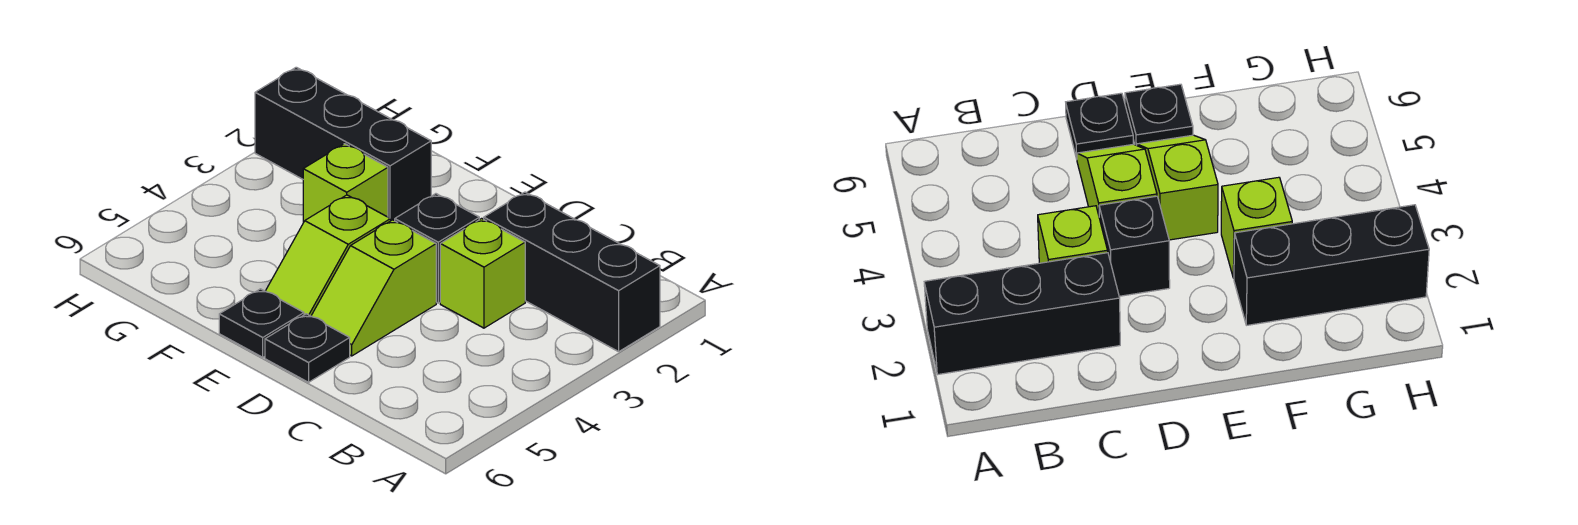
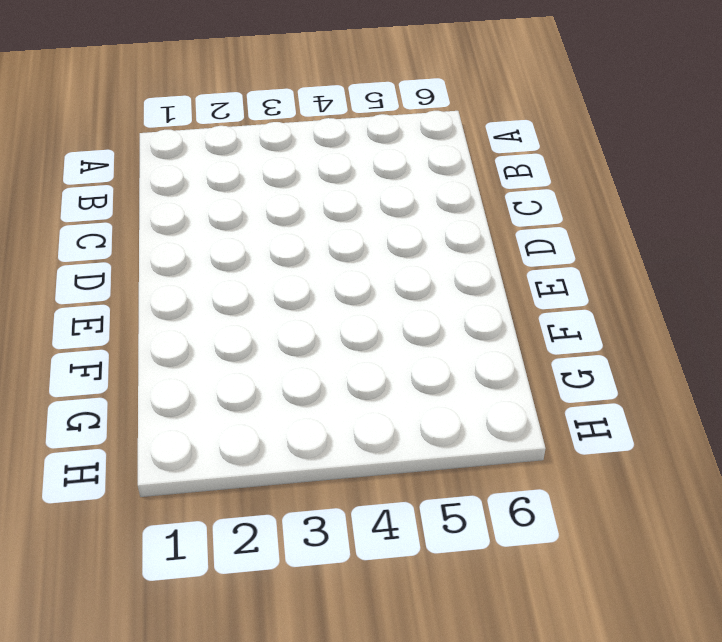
none -> black 1x3 brick [484,192,660,352]
none -> lime 1x1 brick [440,218,525,328]

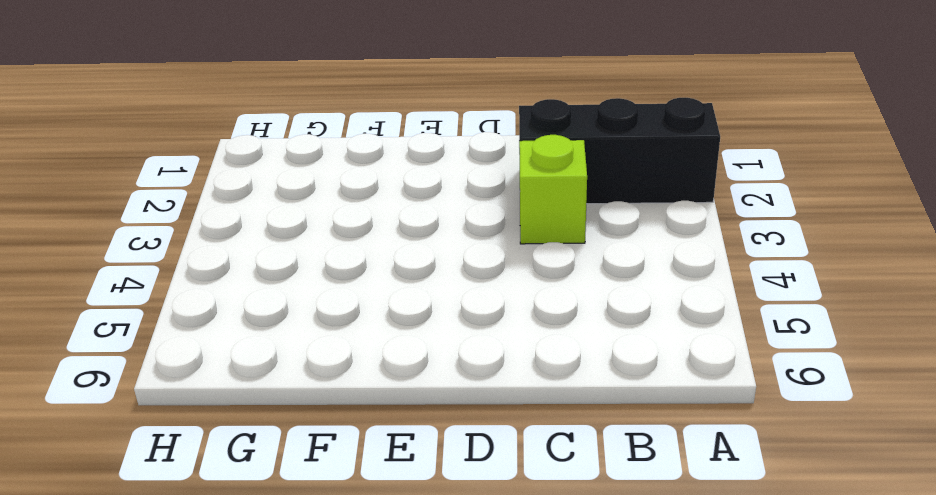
none -> black 1x1 brick [395,194,479,303]
none -> lime 1x2 slope [311,220,436,356]

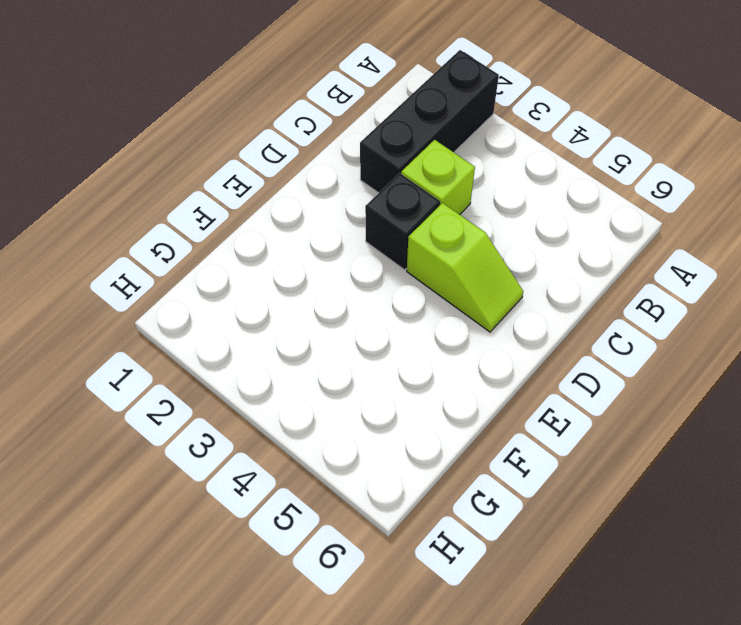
none -> black 1x1 plate [265,314,350,382]
none -> lime 1x2 slope [265,195,390,316]

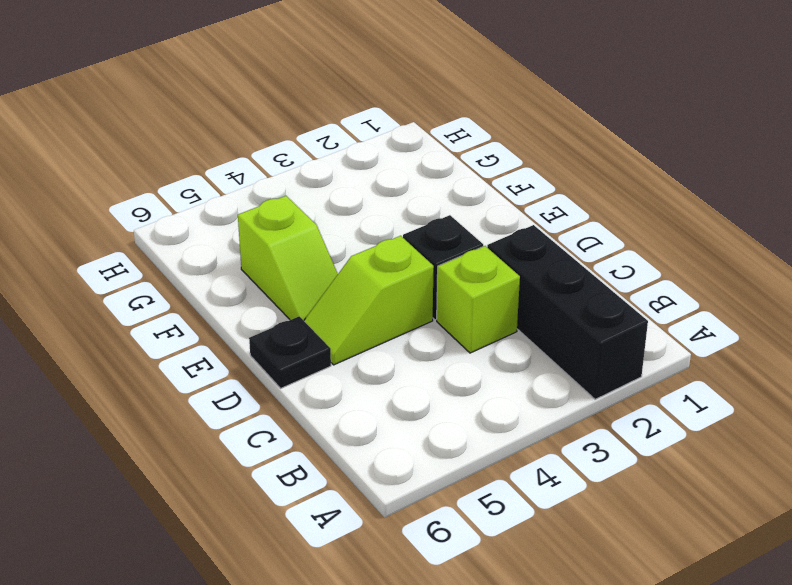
lime 1x2 slope [238,196,338,321] -> lime 1x2 slope turned to [265,195,390,316]
none -> black 1x1 plate [219,289,304,357]
none -> black 1x3 brick [255,67,431,221]

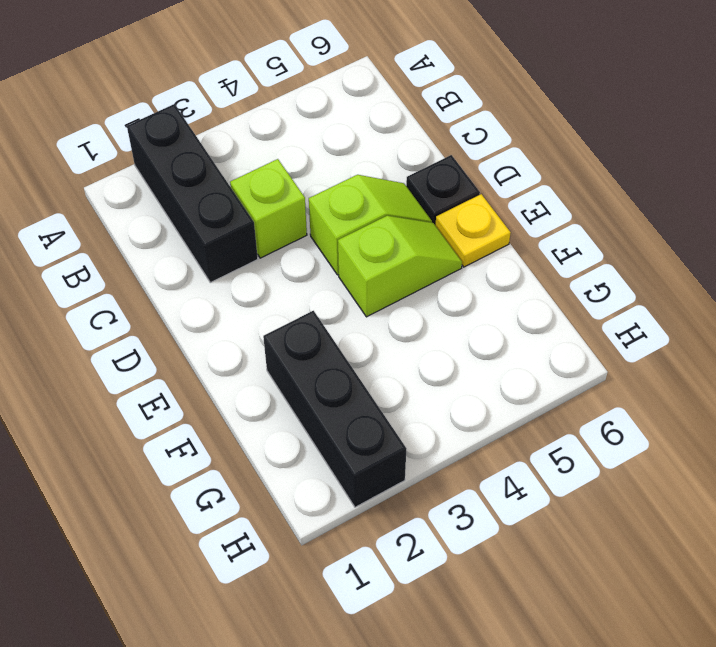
yellow 1x1 plate [435,194,511,267] -> black 1x1 plate [219,289,304,357]
none -> black 1x1 brick [395,194,479,303]
none -> lime 1x1 brick [303,144,388,223]

